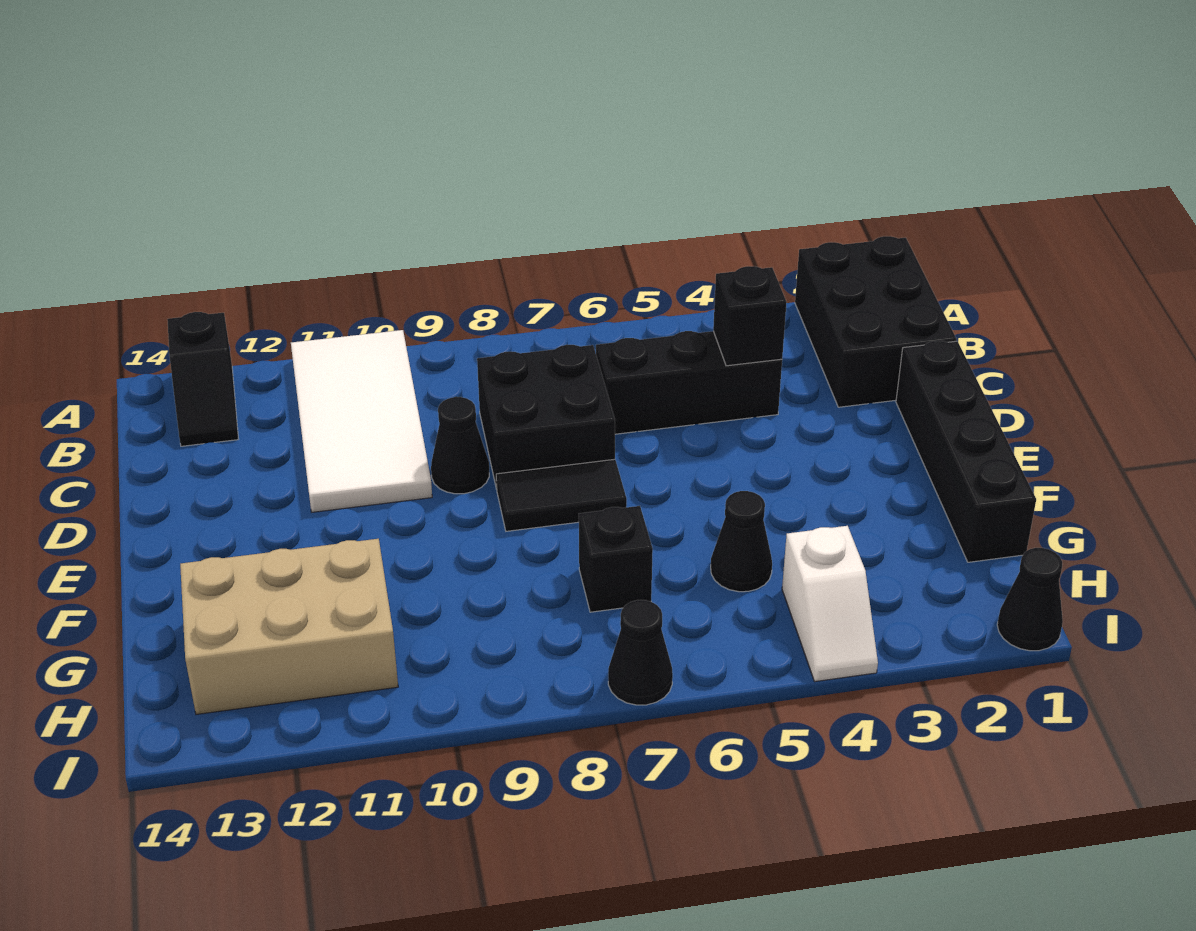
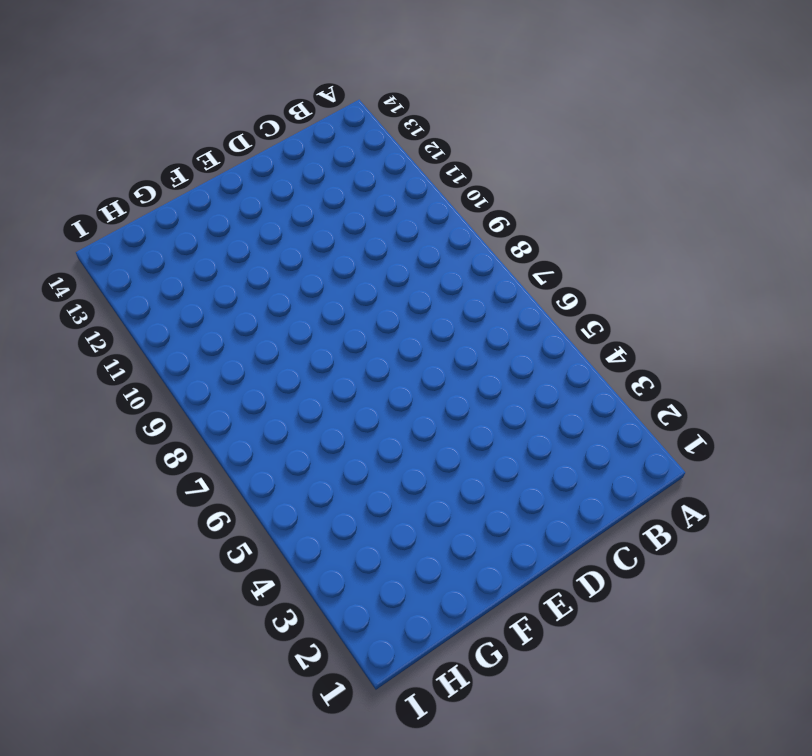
none -> black 2x3 brick [795,236,957,407]
none -> white 2x4 tile [291,330,432,512]
none -> black 1x2 slope [167,312,238,446]

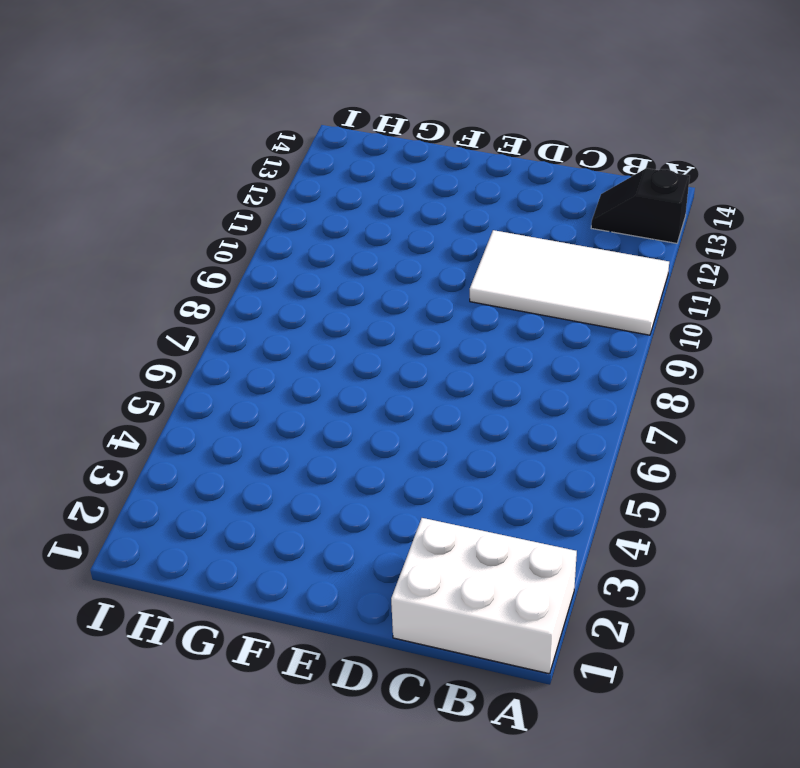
white 2x3 brick [391,518,577,674] -> black 2x3 brick [795,236,957,407]
none -> black 1x3 brick [596,331,782,434]
none -> black 2x2 brick [477,345,615,489]
none -> black 1x4 brick [896,341,1036,562]

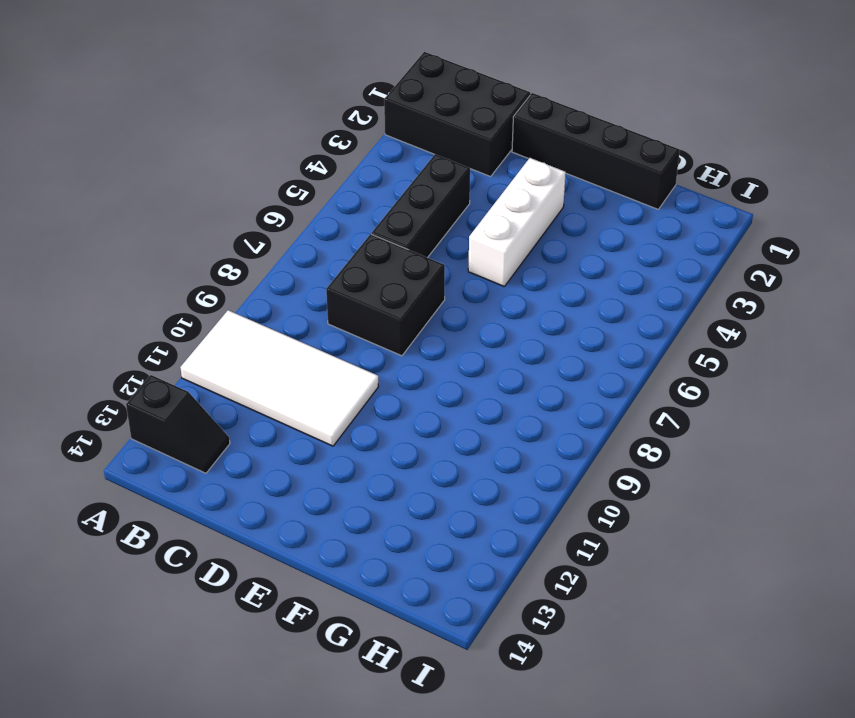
white 1x3 brick [468,158,566,286] -> none
none -> black 1x1 cone [431,397,489,494]
none -> black 1x2 tile [496,459,627,531]
none -> black 1x1 cone [711,491,772,592]

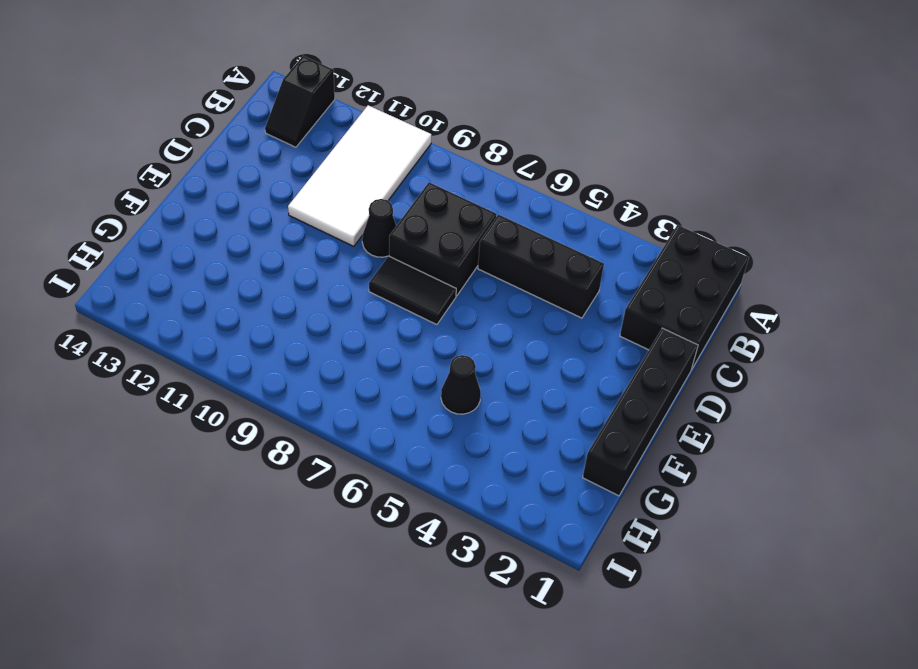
none -> black 1x1 brick [579,506,653,612]
none -> tan 2x3 brick [180,539,398,714]
none -> white 1x2 slope [782,526,878,682]

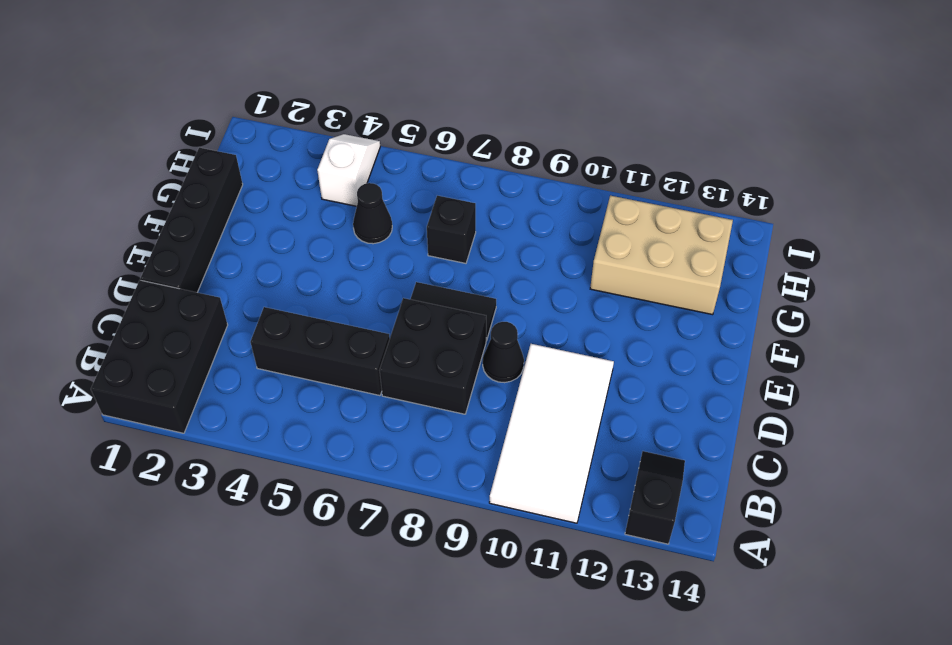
none -> black 1x1 cone [997,548,1063,651]
none -> black 1x1 cone [608,600,673,705]
none -> black 1x1 brick [713,266,787,366]

